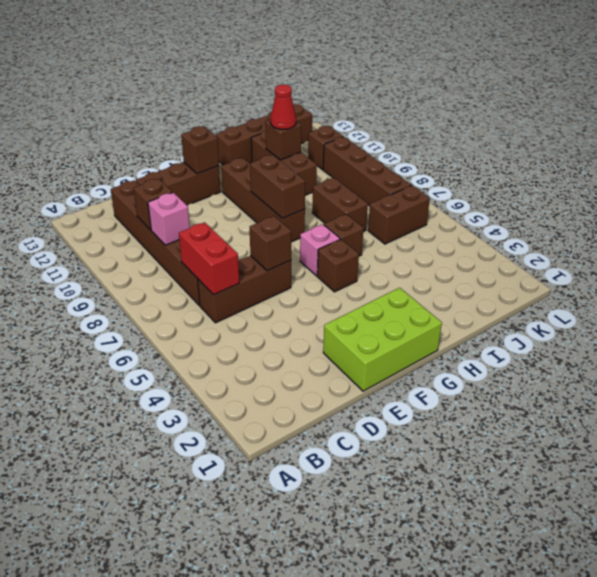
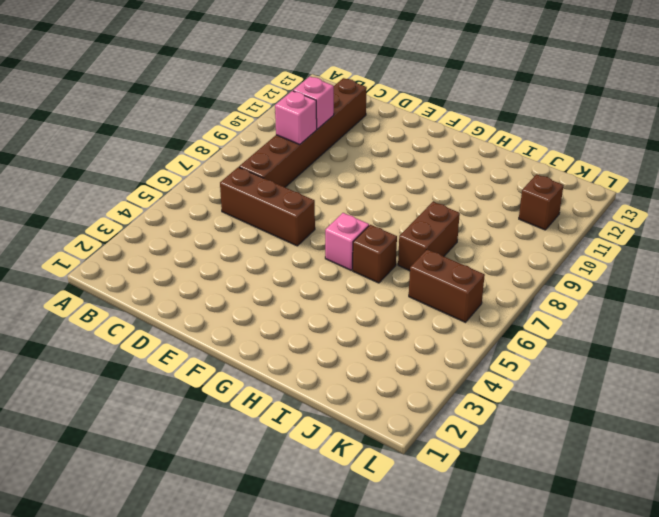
pink 1x1 brick [293,77,334,129] -> brown 1x1 brick [133,178,173,230]
none -> brown 1x3 brick [136,162,221,205]
none -> lime 2x3 brick [323,288,442,391]
none -> brown 1x1 brick [317,239,359,292]

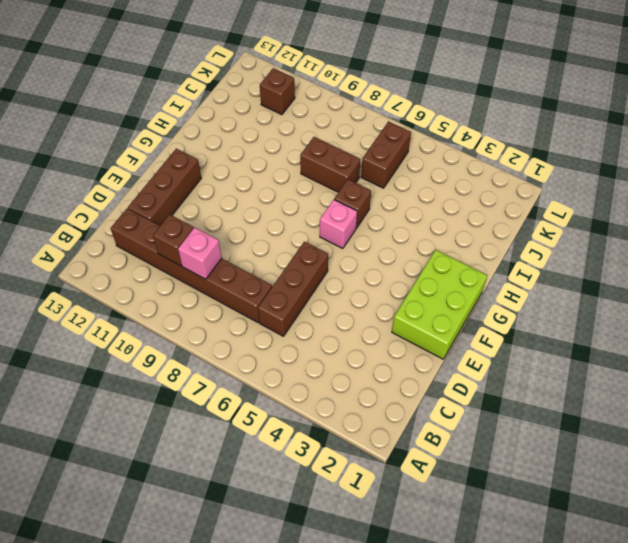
none -> brown 1x1 brick [317,239,359,292]
none -> brown 1x4 brick [221,158,305,242]
none -> brown 1x4 brick [215,104,312,165]

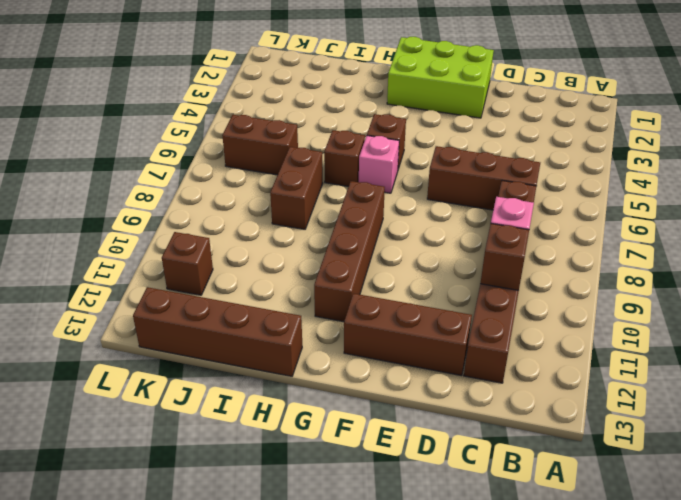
none -> brown 1x3 brick [251,131,317,195]
none -> brown 1x4 brick [323,137,411,206]
none -> red 1x2 brick [179,222,239,295]

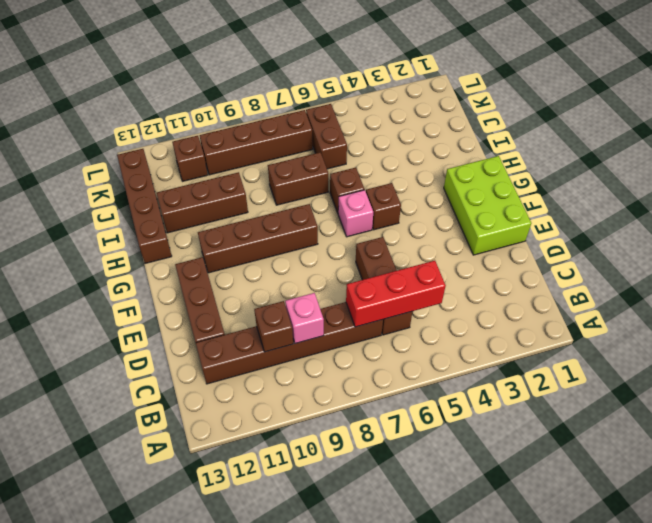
red 1x3 brick [346,261,446,327] -> red 1x2 brick [179,222,239,295]
none -> brown 1x1 brick [250,216,291,271]
none -> brown 1x1 brick [181,126,219,174]
none -> brown 1x2 brick [250,155,305,218]

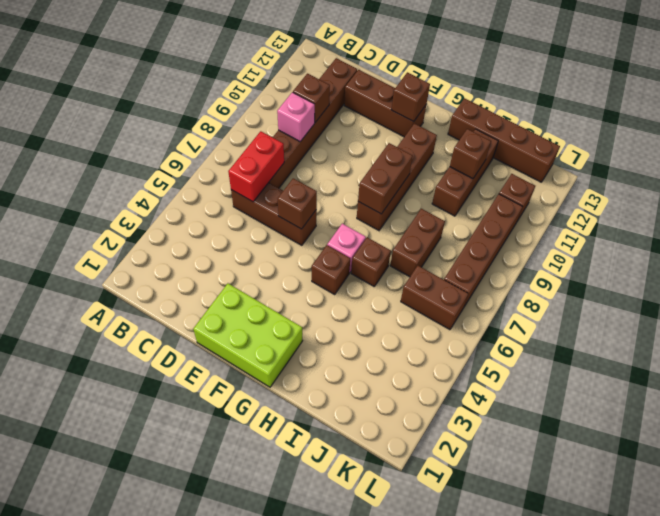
none -> red 1x1 cone [270,85,296,129]

